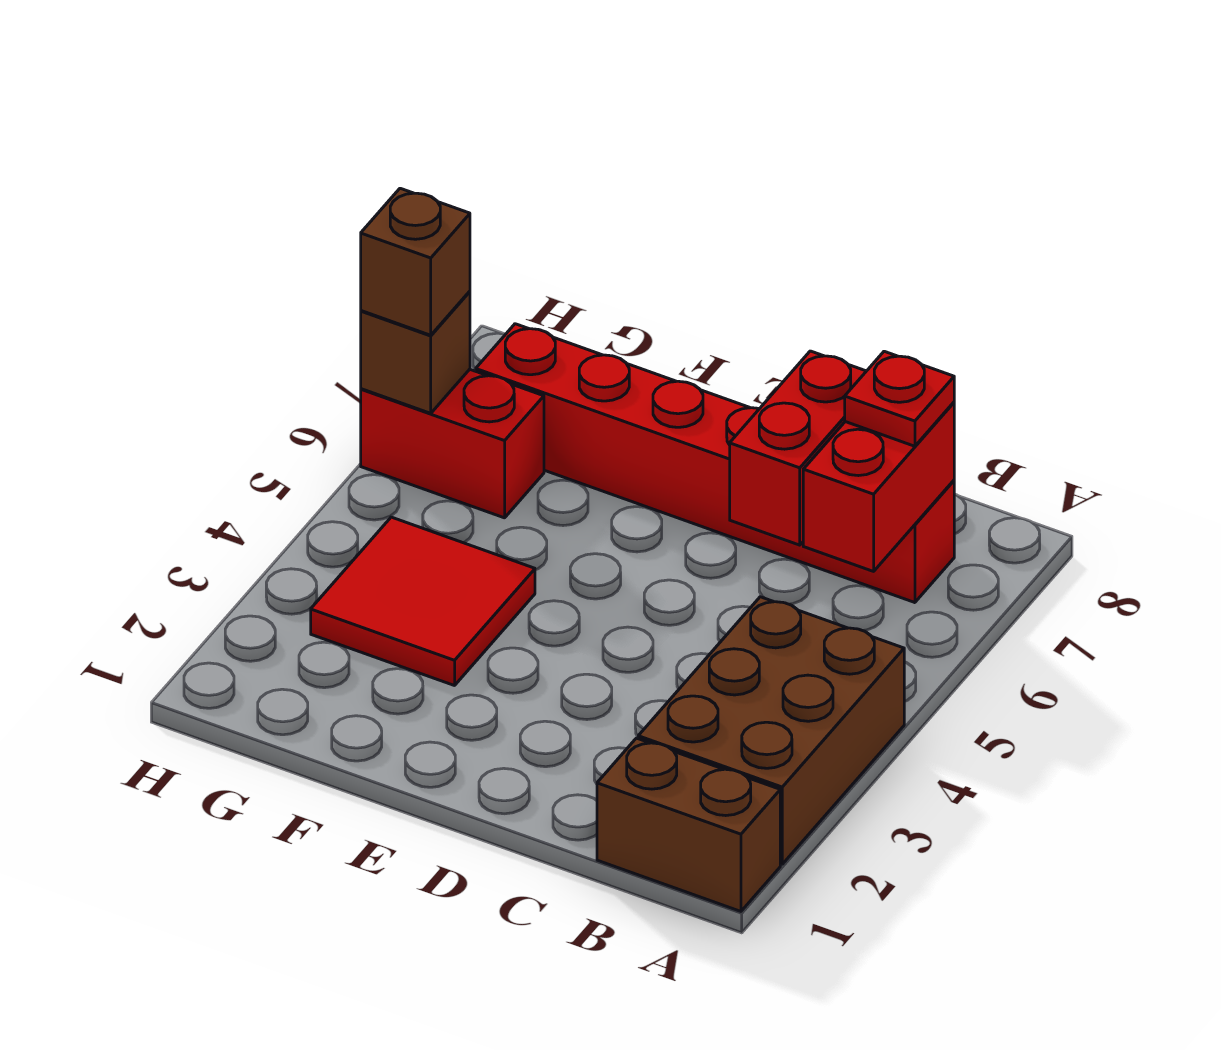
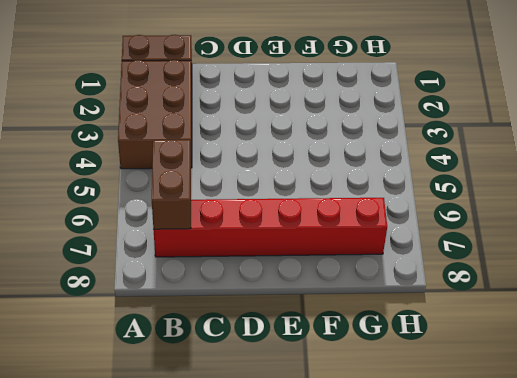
brown 1x2 brick [152,140,191,229] -> red 1x2 brick [803,402,954,571]
none -> red 2x2 tile [311,517,535,686]
none -> red 1x2 brick [361,369,544,518]

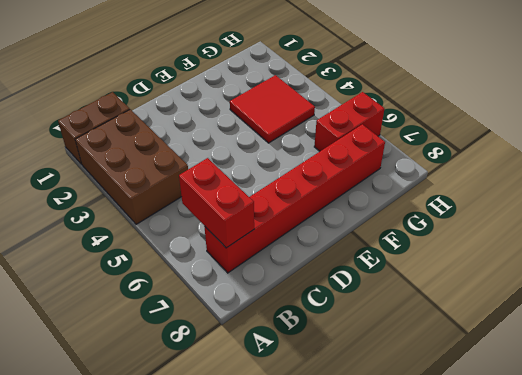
none -> red 1x2 brick [730,351,866,545]
none -> brown 1x1 brick [361,291,470,413]

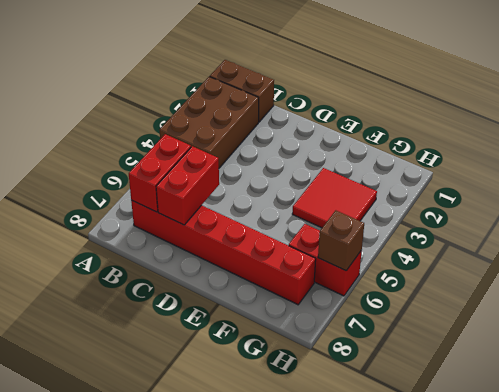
none -> red 1x1 plate [845,351,954,446]
none -> brown 1x1 brick [361,188,470,335]

